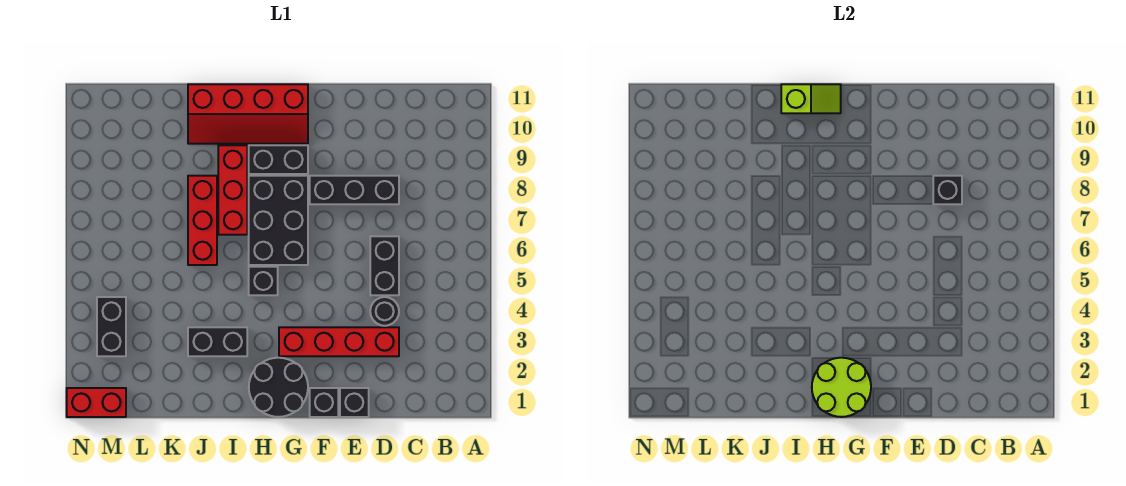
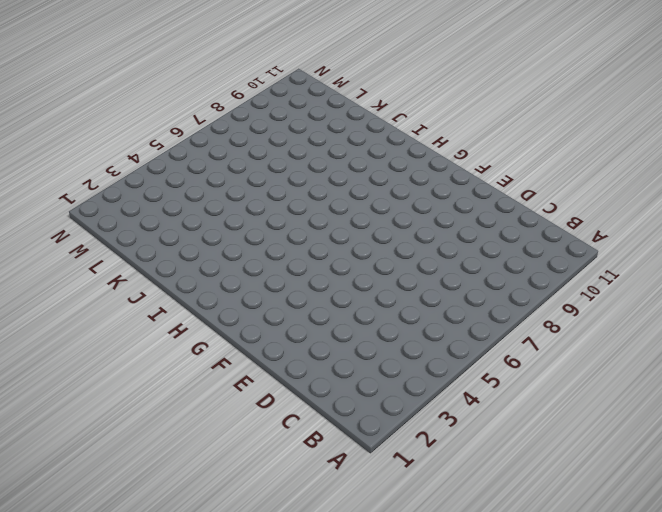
none -> red 1x4 brick [279,327,399,356]
none -> black 1x1 round brick [370,297,399,326]
none -> black 1x2 brick [370,236,399,295]

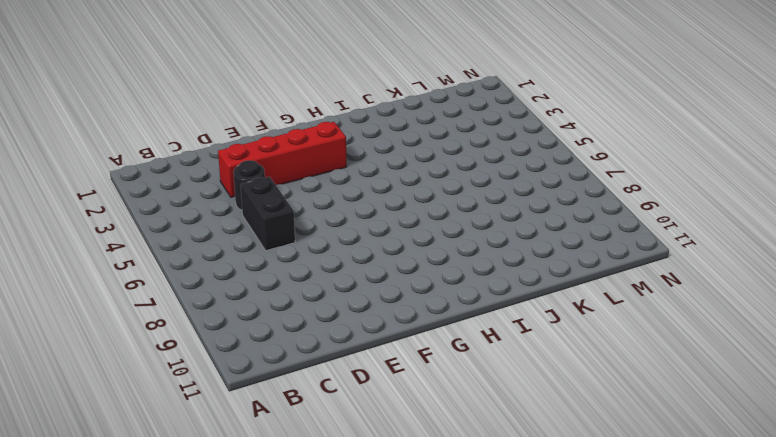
none -> black 1x3 brick [310,176,399,204]
none -> black 1x1 brick [340,388,369,417]
none -> black 1x1 brick [310,388,338,417]

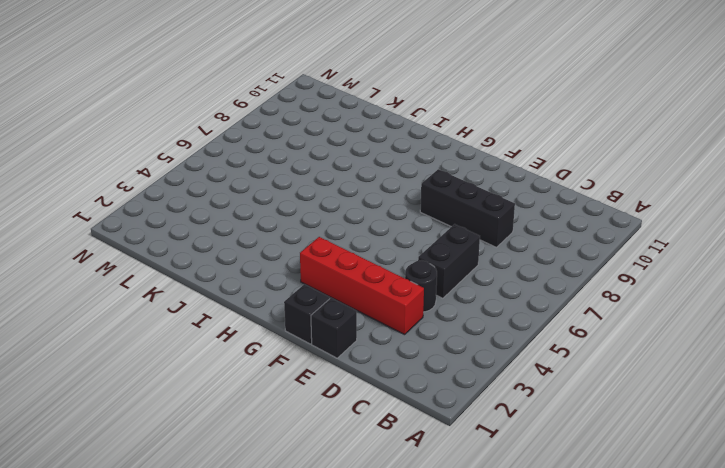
none -> black 2x2 round brick [249,358,308,417]
none -> black 2x3 brick [249,176,308,265]
none -> black 1x2 brick [249,145,308,174]

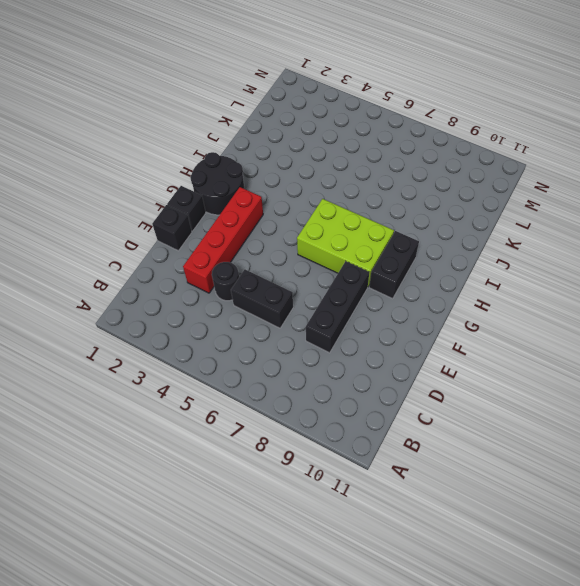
lime 2x3 brick [297,199,394,286] -> black 2x3 brick [249,176,308,265]
none -> red 2x4 slope [188,84,308,144]
none -> black 1x1 brick [249,267,278,295]
none -> black 1x2 brick [188,327,247,356]

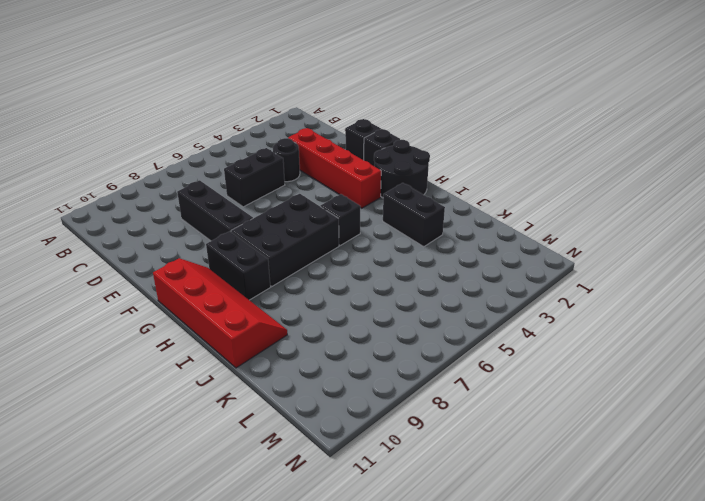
none -> red 1x3 brick [218,145,247,235]
none -> red 1x3 brick [188,176,217,265]
none -> red 1x2 brick [67,388,126,417]

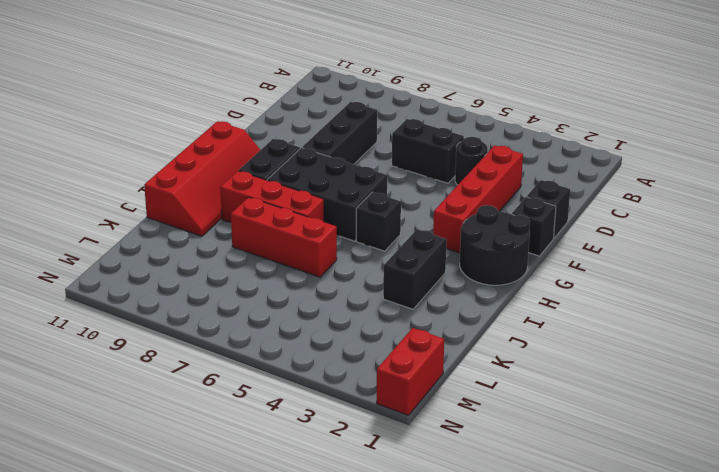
none -> black 1x2 brick [97,297,126,356]
none -> black 1x1 brick [933,176,962,204]
none -> lime 2x2 round brick [812,358,871,417]

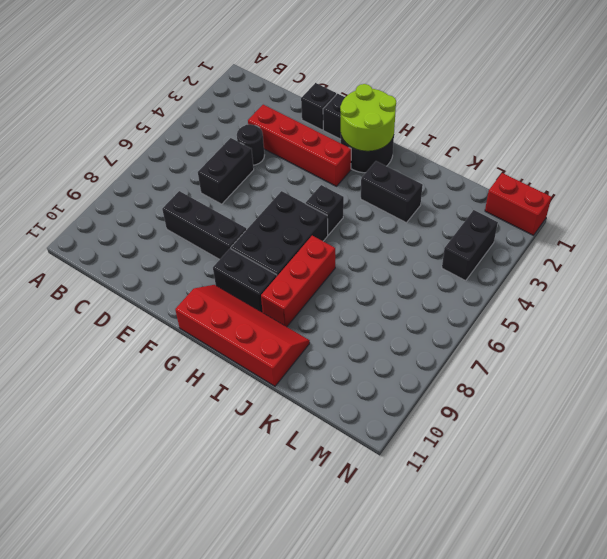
none -> red 1x3 brick [188,176,217,265]
none -> black 1x1 brick [933,176,962,204]
none -> lime 1x2 slope [781,84,841,113]

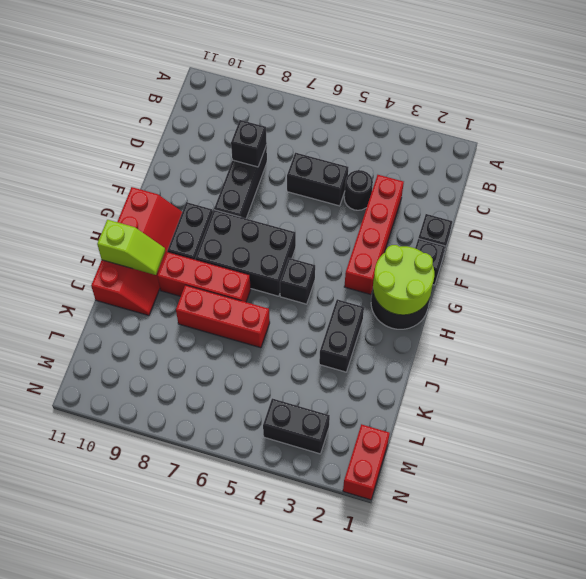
lime 1x2 slope [97,220,165,275] -> lime 1x2 slope turned to [781,84,841,113]

